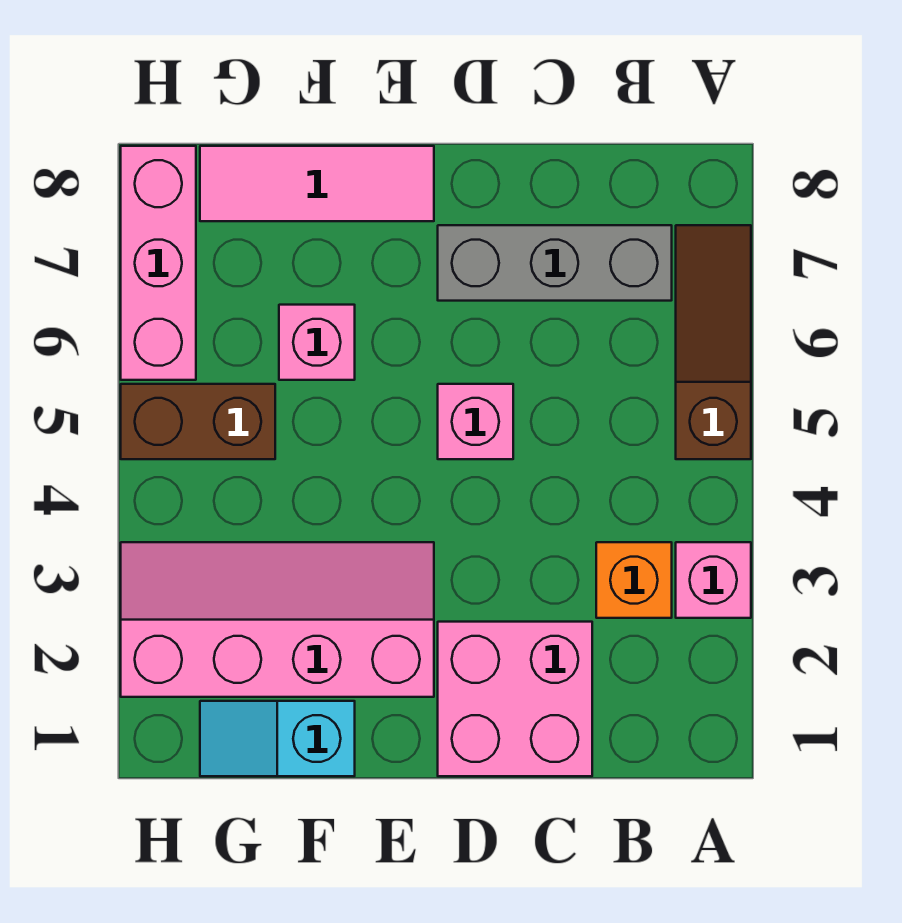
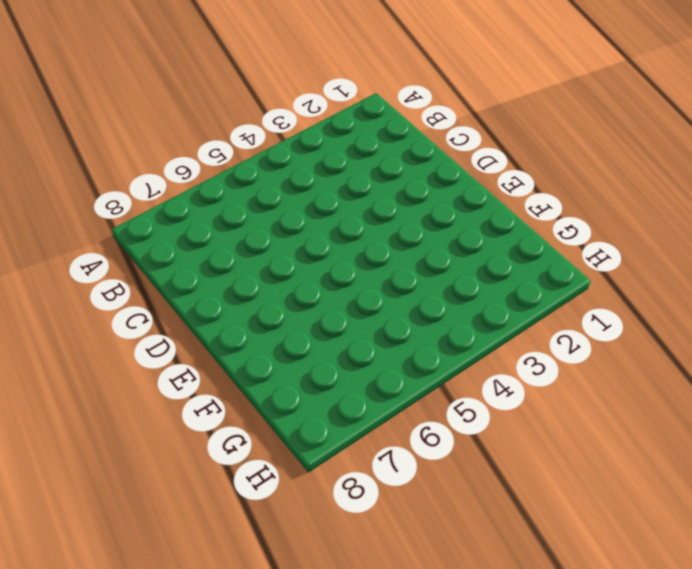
none -> pink 1x1 brick [676,542,751,618]
none -> brown 1x3 slope [676,225,751,459]
none -> orange 1x1 brick [596,542,672,618]

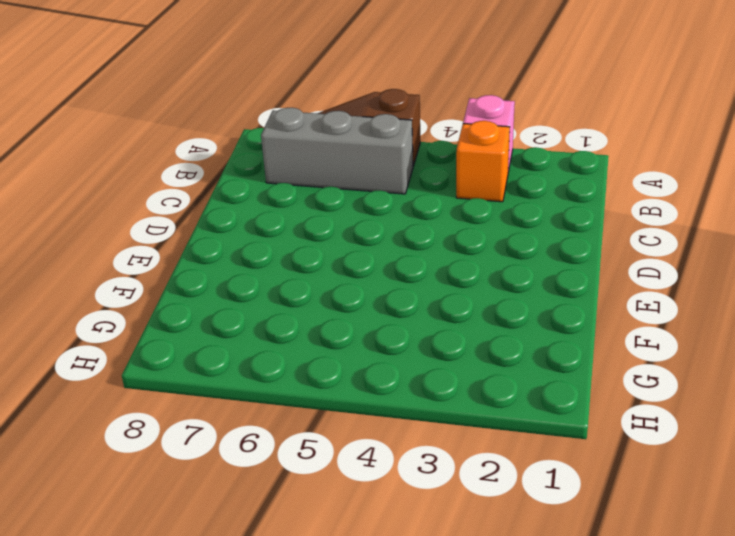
grey 1x3 brick [261,108,413,194] -> grey 1x3 brick turned to [438,225,672,301]
none -> pink 2x2 brick [438,622,592,776]
none -> pink 1x1 brick [438,384,513,459]
none -> pink 2x4 slope [121,542,434,697]

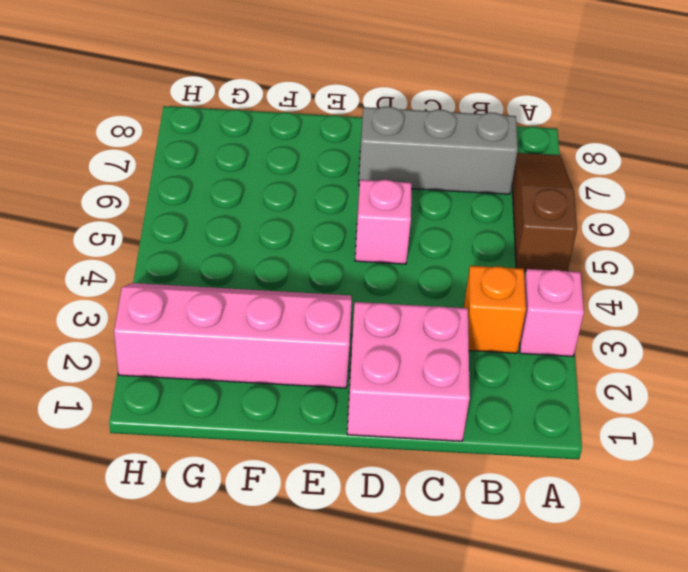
none -> pink 1x3 tile [200,146,434,221]
none -> cyan 1x2 slope [200,701,355,776]
none -> pink 1x1 brick [279,305,355,380]

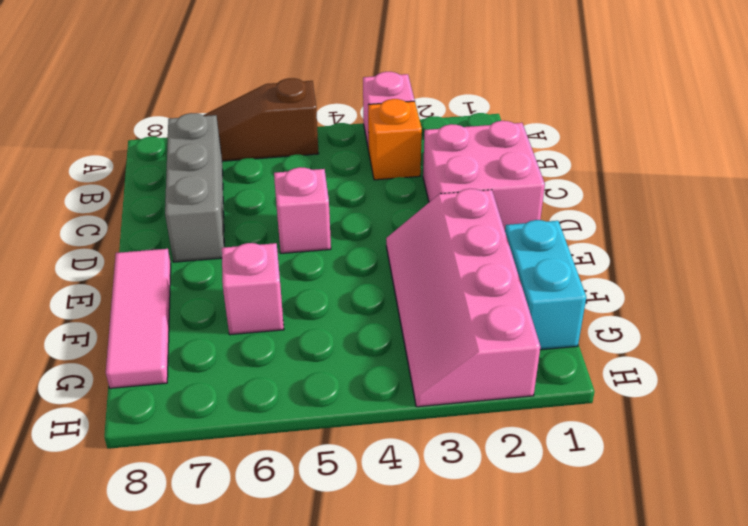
cyan 1x2 brick [505,220,586,350] -> cyan 1x2 slope [200,701,355,776]
none -> brown 1x2 brick [121,384,275,459]
none -> pink 1x3 brick [121,146,196,380]

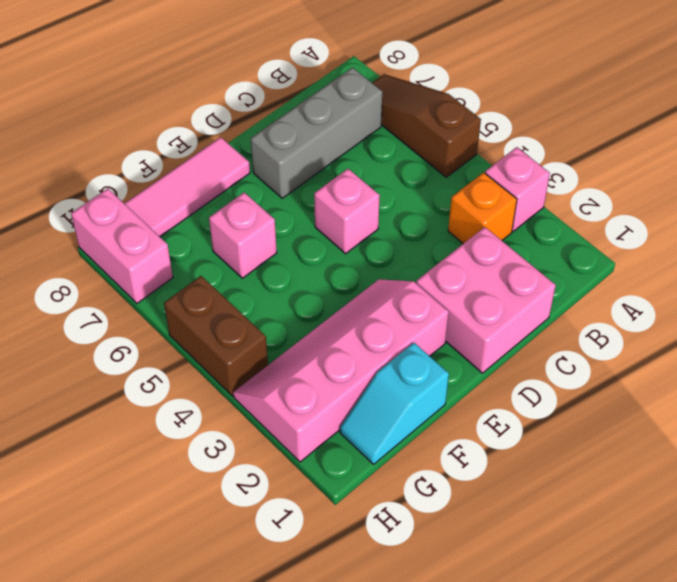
brown 1x2 brick [164,276,268,396] -> brown 1x2 brick turned to [121,384,275,459]
pink 1x2 brick [71,188,173,303] -> pink 1x3 brick [121,146,196,380]

